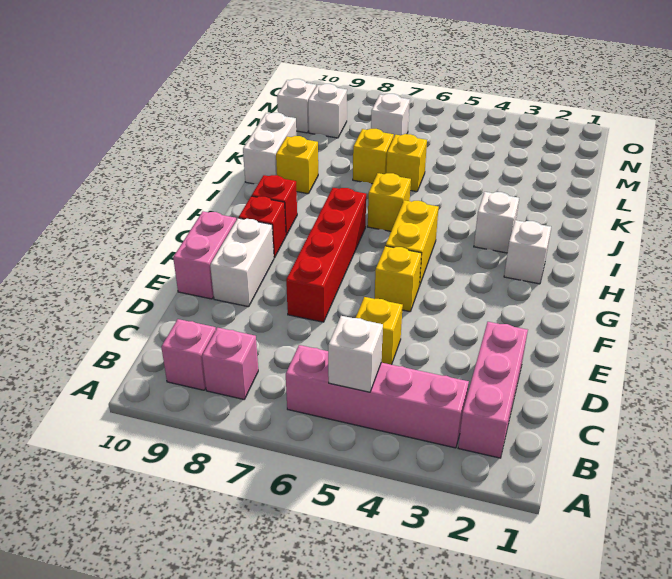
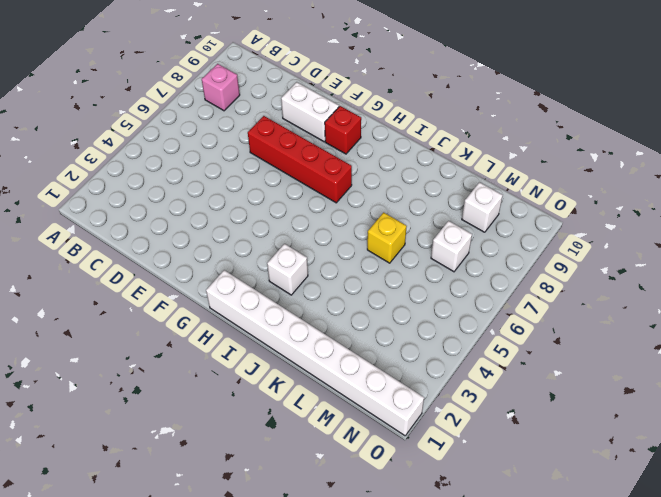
white 1x8 brick [206,270,424,436] -> none
none -> pink 1x3 brick [458,322,528,458]
none -> pink 1x4 brick [286,345,469,448]
none -> pink 1x1 brick [161,319,216,390]

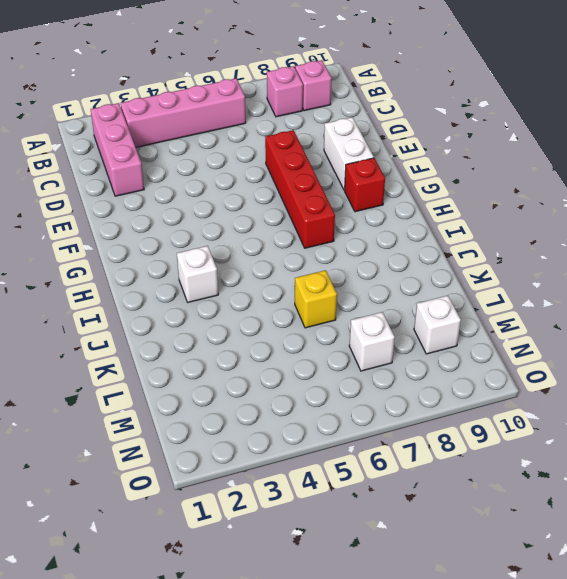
none -> yellow 1x1 brick [356,297,403,365]
none -> pink 1x2 brick [173,212,236,299]
none -> yellow 1x1 brick [375,246,422,312]

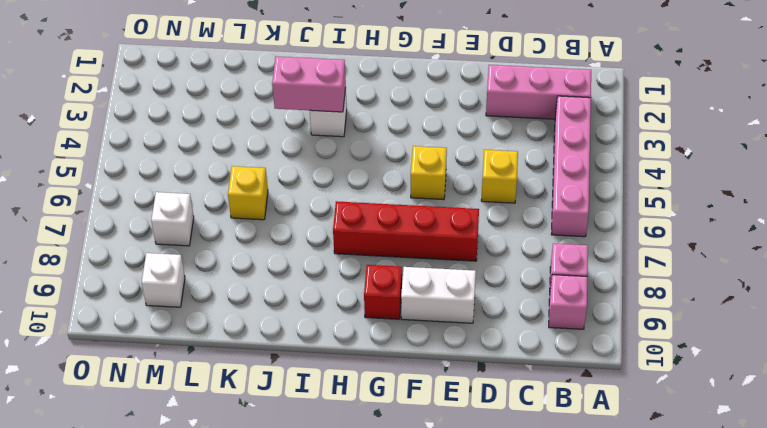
pink 1x2 brick [272,56,346,112] -> pink 1x2 brick moved to [173,212,236,299]
none -> yellow 1x2 brick [386,200,439,286]
none -> white 1x1 brick [504,220,551,284]
none -> red 1x1 brick [252,175,297,235]

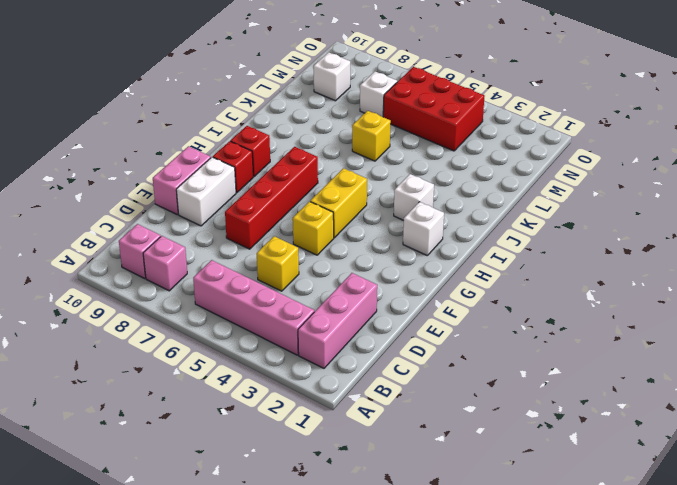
red 2x3 brick [383,67,485,151] -> none
none -> yellow 1x1 brick [368,173,411,231]
none -> yellow 1x1 brick [276,136,318,194]
none -> white 1x2 brick [243,113,296,184]

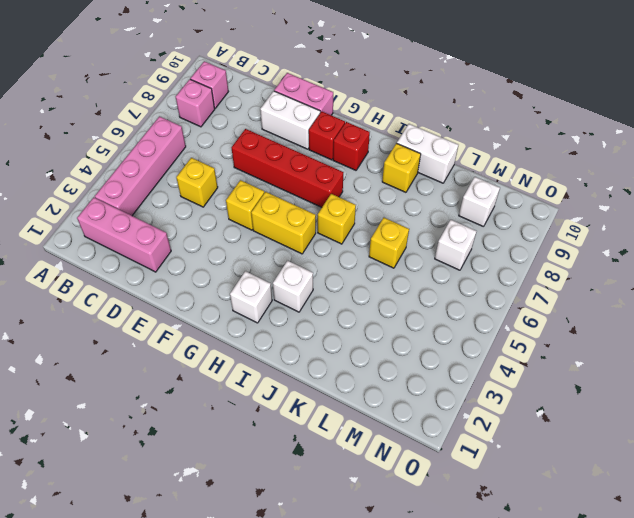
none -> yellow 1x1 brick [353,129,394,184]
none -> white 1x1 brick [277,79,316,133]
none -> white 1x1 brick [328,316,383,392]

